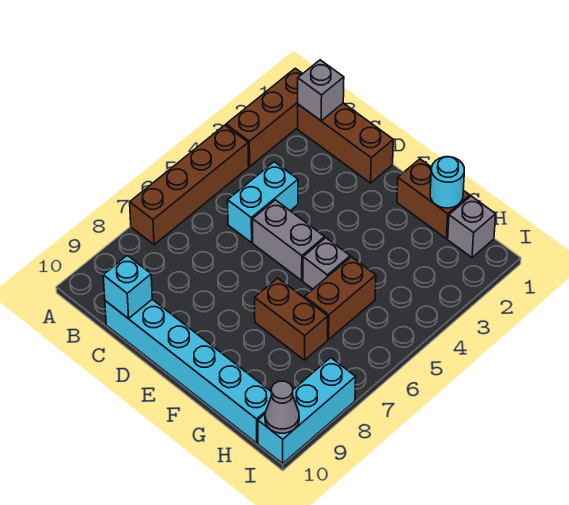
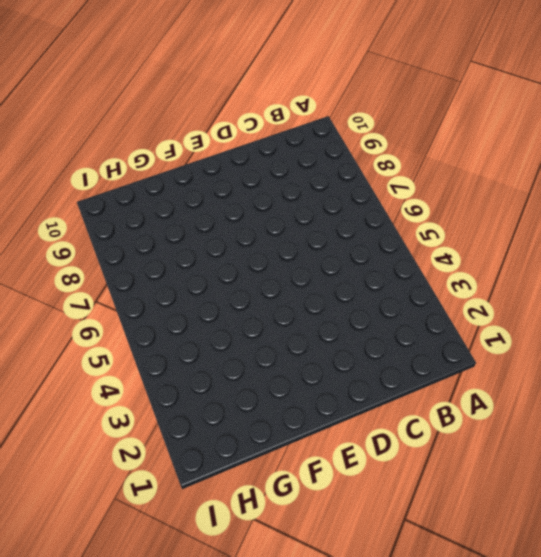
none -> brown 1x3 brick [226,68,303,166]
none -> brown 1x4 brick [130,125,249,245]
none -> brown 1x3 brick [298,103,393,183]

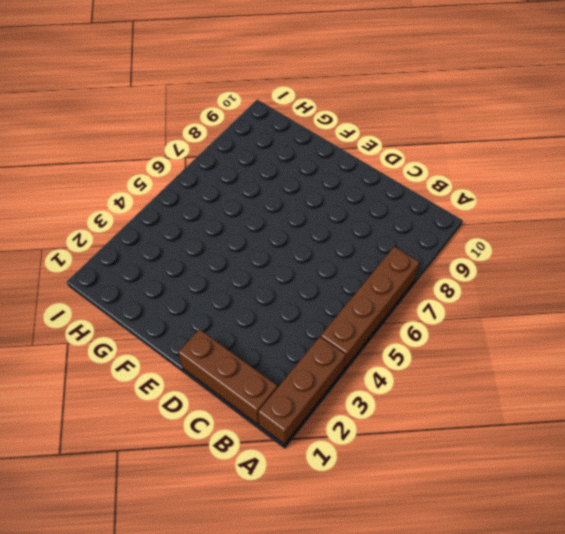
none -> cyan 1x2 brick [228,162,298,243]
none -> cyan 1x6 brick [105,300,272,443]
none -> grey 1x2 brick [253,200,325,280]

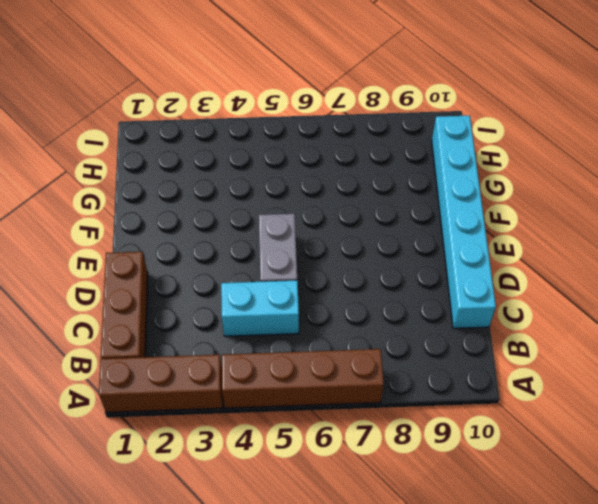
none -> brown 1x2 brick [397,159,470,239]
none -> grey 1x1 brick [303,238,350,289]
none -> brown 1x2 brick [255,278,328,360]

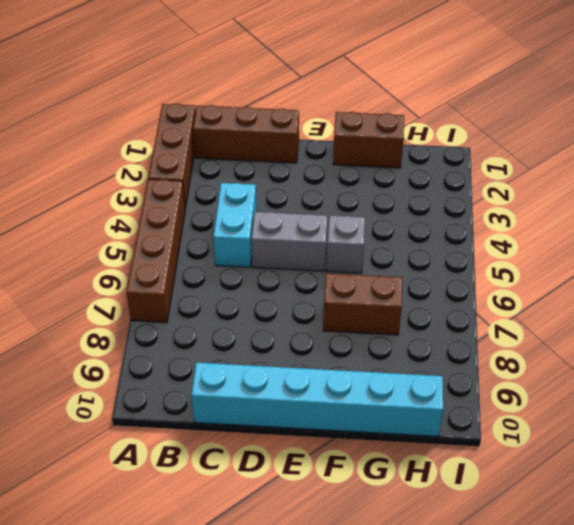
none -> brown 1x2 brick [305,257,376,339]
none -> grey 1x1 brick [448,196,496,257]
none -> cyan 1x3 brick [258,358,356,463]

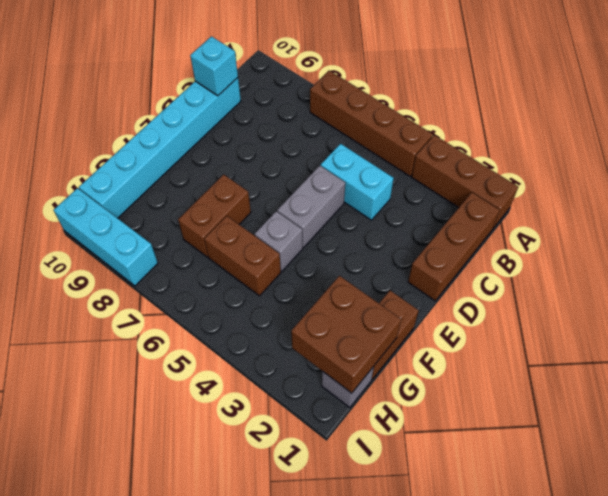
brown 2x2 brick [291,276,401,393] -> cyan 1x1 round brick [430,157,464,208]
none -> grey 1x1 brick [298,60,344,121]
none -> grey 1x1 cone [265,381,299,433]

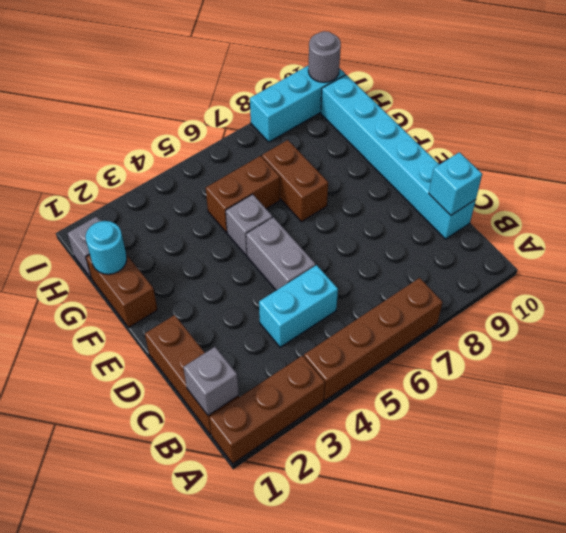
grey 1x1 round brick [308,31,341,82] -> grey 1x1 cone [265,381,299,433]

